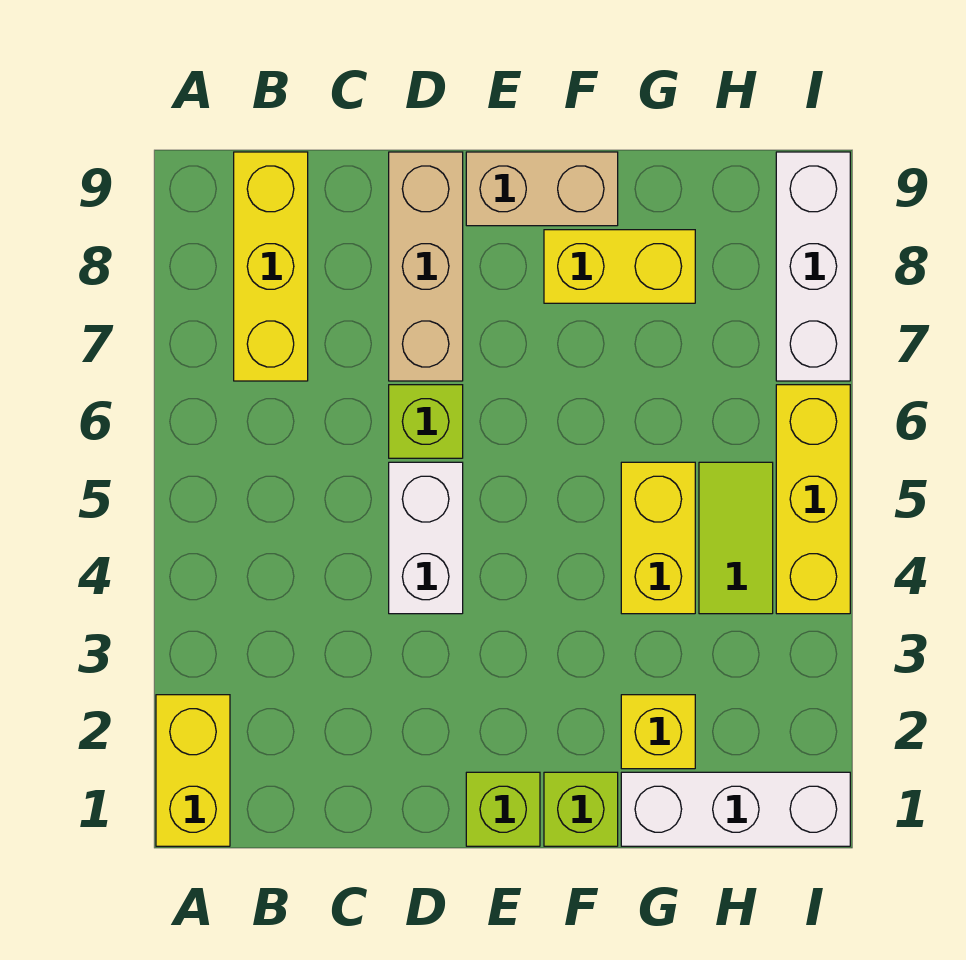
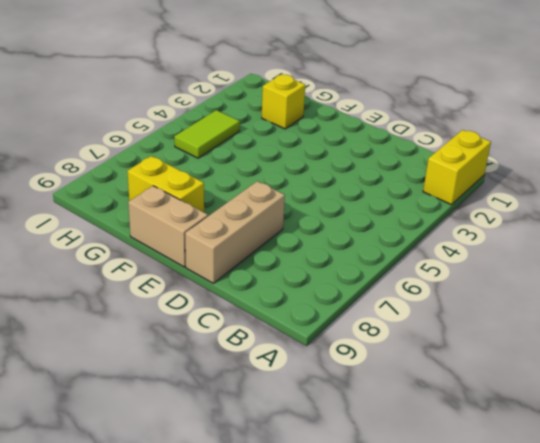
none -> yellow 1x3 brick [234,152,308,381]
none -> white 1x2 brick [389,462,463,614]
none -> lime 1x1 brick [389,385,463,458]

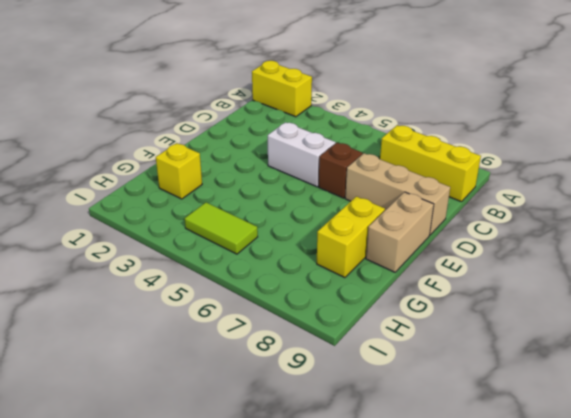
brown 1x1 brick [319,143,363,198] -> lime 1x1 brick [389,385,463,458]
none -> lime 1x1 brick [466,772,540,846]
none -> lime 1x1 brick [544,772,618,846]
none -> white 1x3 brick [621,772,850,846]

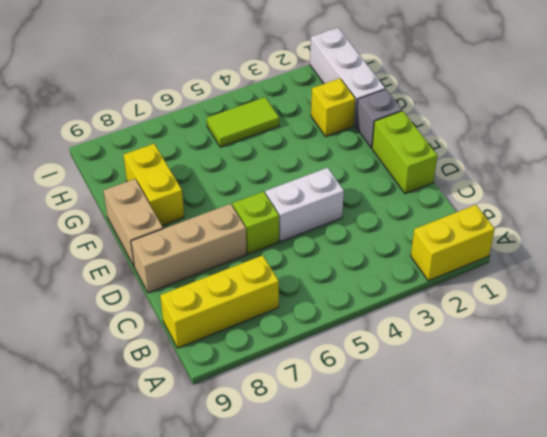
lime 1x2 brick [372,111,437,194] -> lime 1x1 brick [466,772,540,846]
grey 1x1 brick [356,89,402,148] -> lime 1x1 brick [544,772,618,846]
none -> yellow 1x2 brick [621,462,695,614]
none -> yellow 1x3 brick [776,385,850,614]
none -> white 1x3 brick [776,152,850,381]

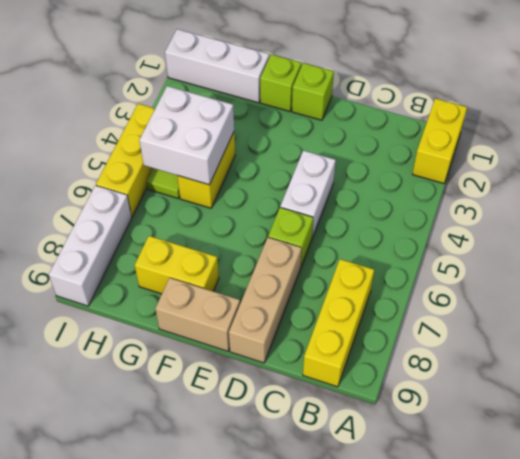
white 2x2 brick [139,86,234,185] -> none
none -> yellow 1x1 brick [621,695,695,769]

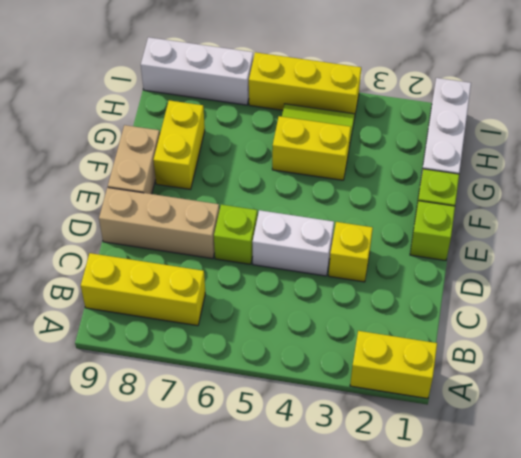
yellow 1x1 brick [329,222,373,282] -> yellow 1x1 brick moved to [621,695,695,769]

